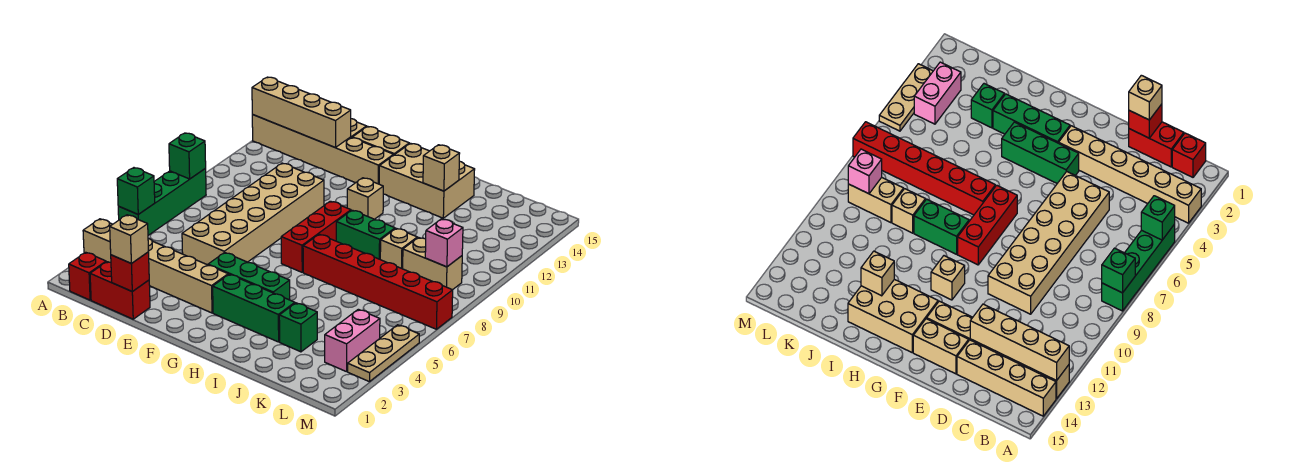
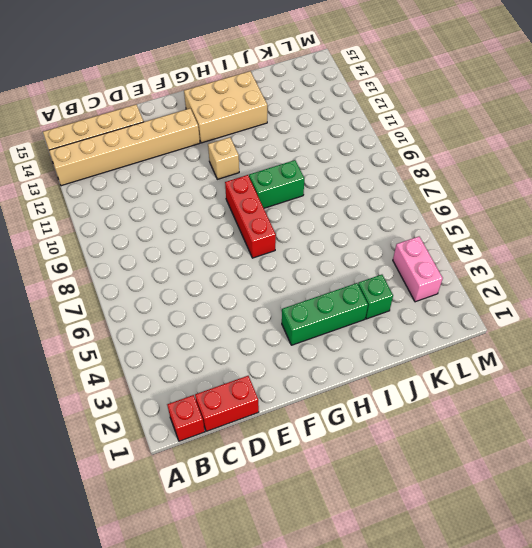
none -> tan 1x6 brick [83,219,228,313]
none -> green 1x4 brick [118,169,206,235]
none -> tan 2x6 brick [182,163,324,265]

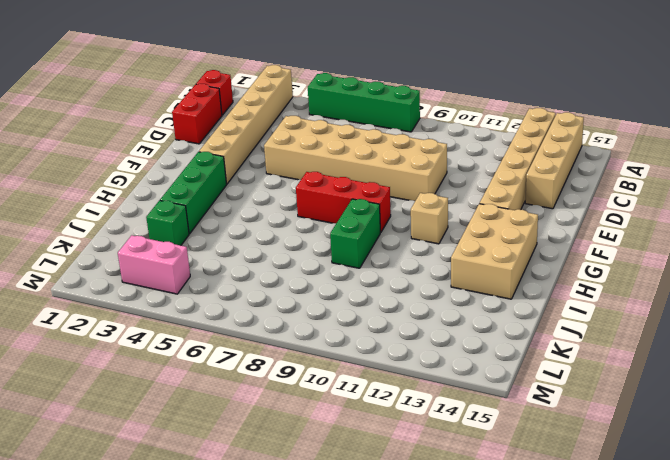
none -> tan 1x2 brick [352,126,409,155]
none -> green 1x3 brick [208,252,290,300]
none -> red 1x6 brick [303,234,453,329]

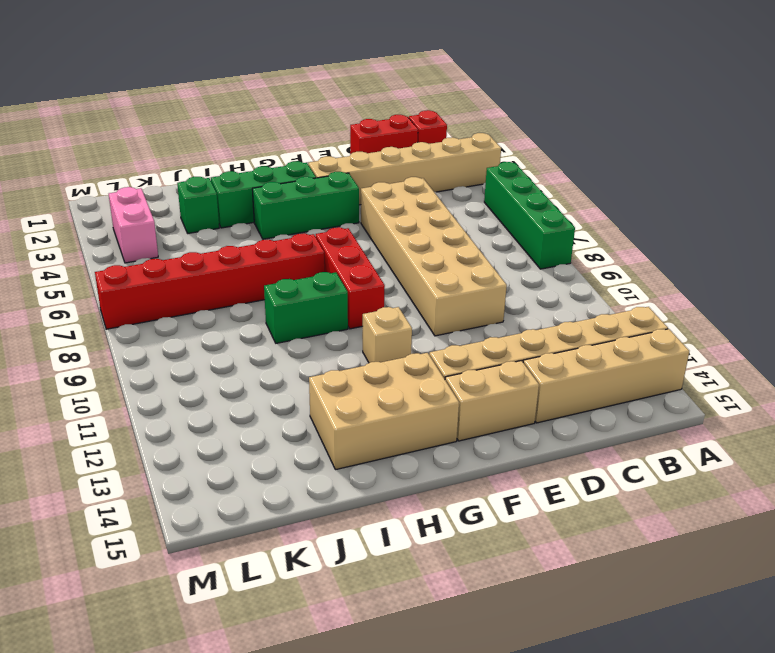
none -> tan 1x1 brick [380,228,417,269]
none -> tan 1x2 brick [403,238,462,290]
none -> tan 1x3 plate [348,325,419,382]

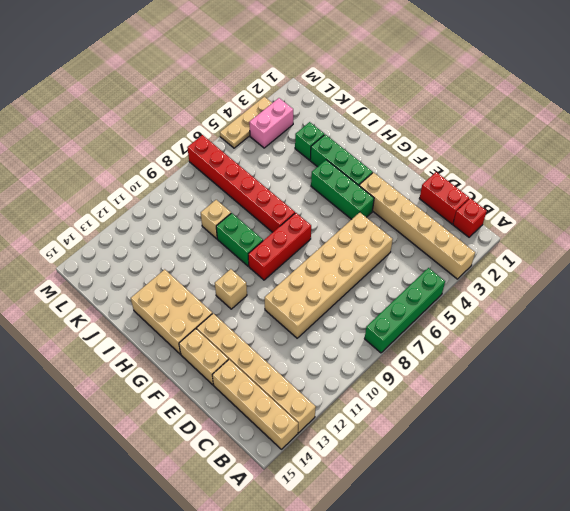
none -> tan 1x2 brick [403,238,462,290]
none -> green 1x1 brick [117,168,155,214]
none -> green 1x1 brick [169,133,206,179]

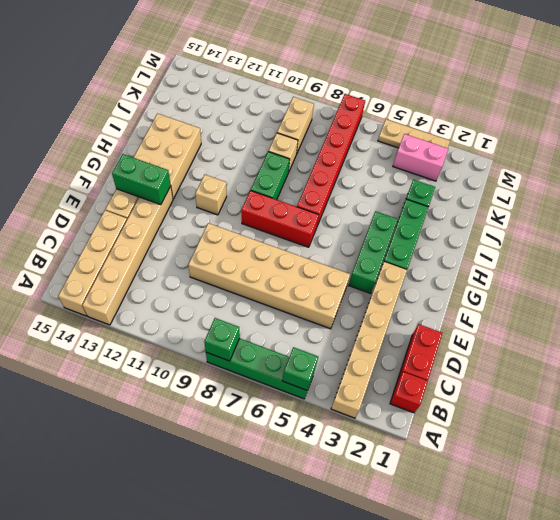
green 1x2 brick [112,154,171,205] -> none
none -> tan 1x4 brick [252,77,351,147]
none -> red 1x1 brick [111,252,149,292]
none -> tan 1x1 brick [423,145,460,191]

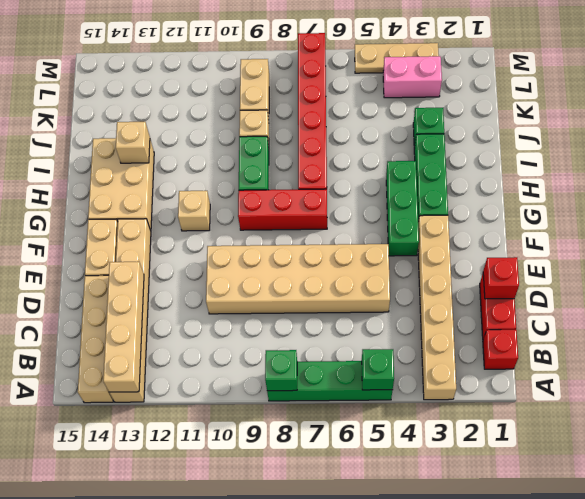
none -> pink 1x1 brick [425,219,463,267]
none -> tan 1x1 brick [110,215,148,264]

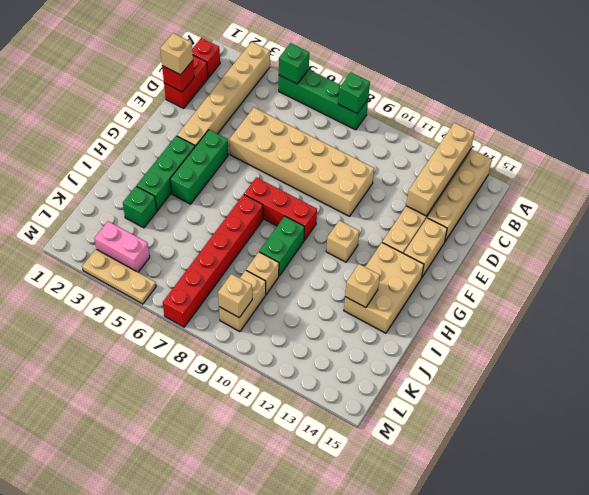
tan 1x1 brick [218,274,252,318] -> pink 1x1 brick [425,219,463,267]

